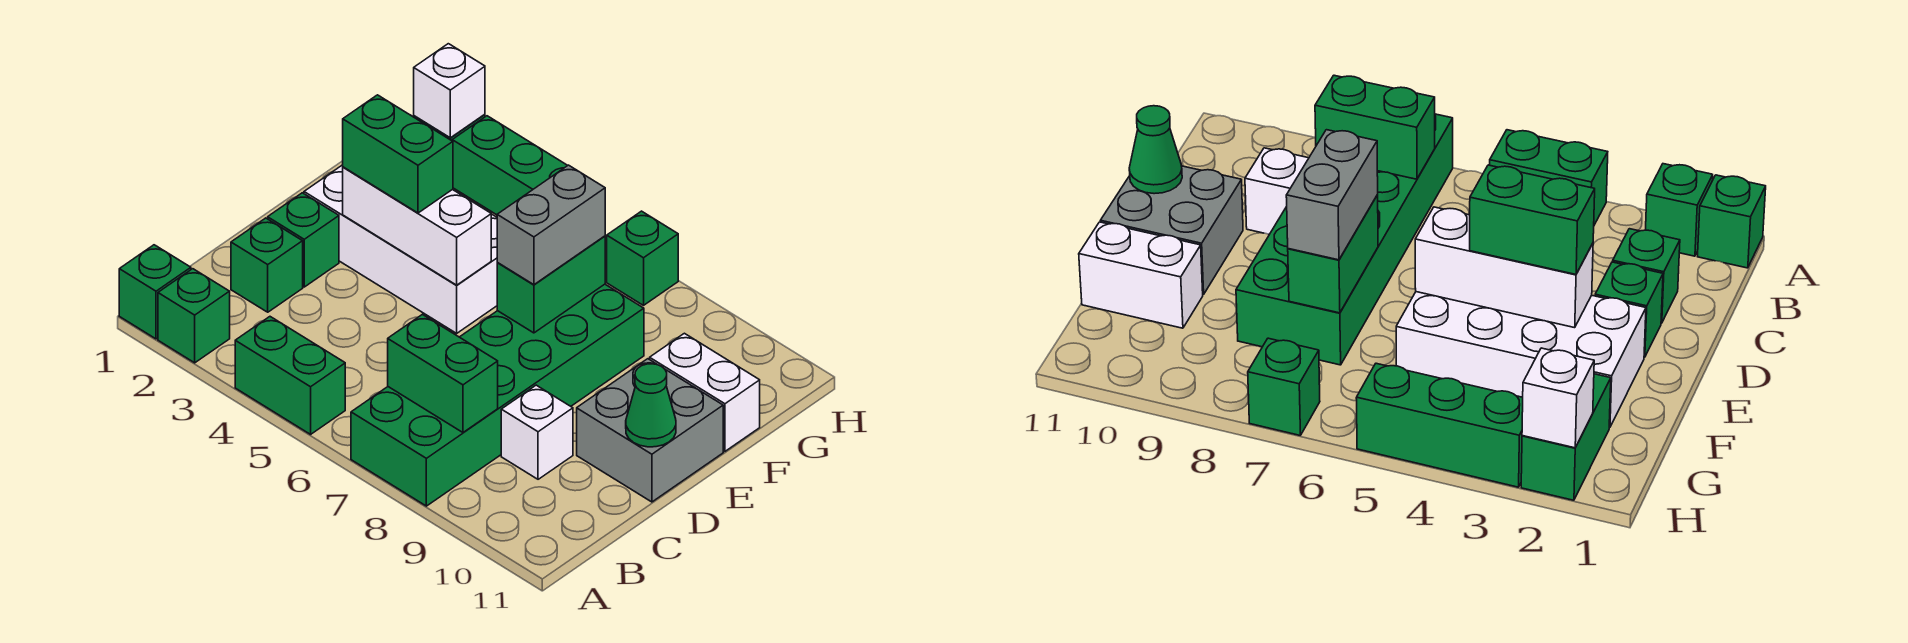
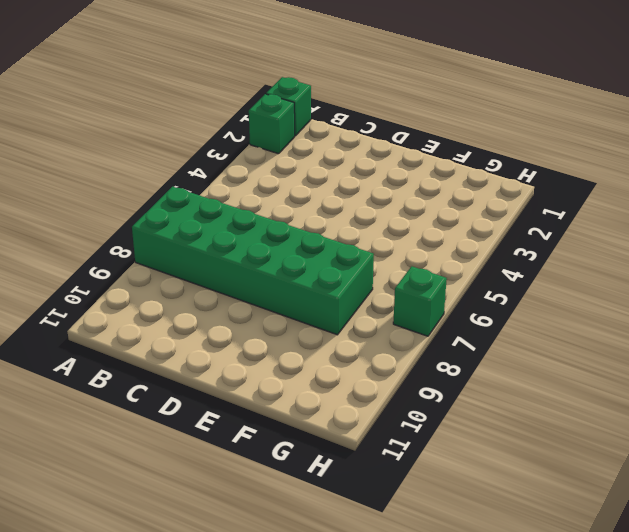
none -> green 1x2 brick [235,317,345,434]
none -> green 1x1 brick [231,218,303,312]
none -> white 1x1 brick [501,385,573,479]

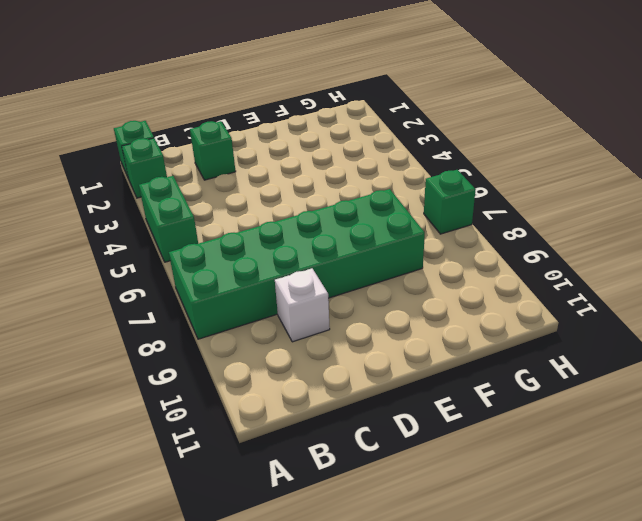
none -> green 1x1 brick [268,193,339,287]
none -> grey 2x2 brick [577,359,723,502]
none -> white 2x4 brick [304,165,497,333]

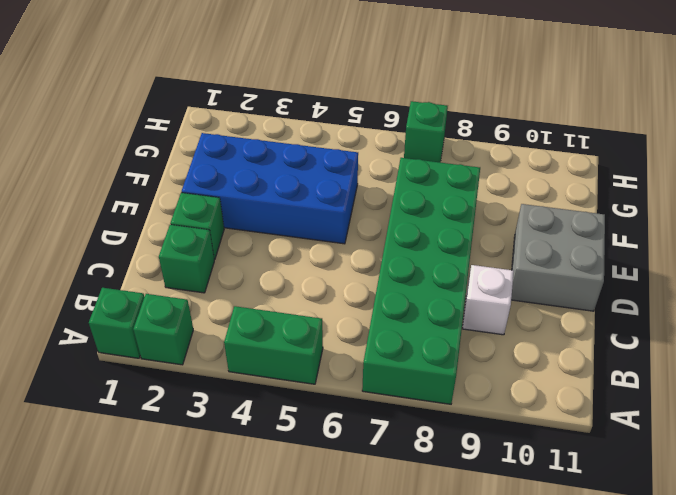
blue 2x4 brick [182,133,358,244] -> white 2x4 brick [304,165,497,333]
none -> white 1x2 brick [650,333,760,451]
none -> green 1x2 brick [1521,374,1611,500]
none -> green 1x3 brick [452,116,568,215]

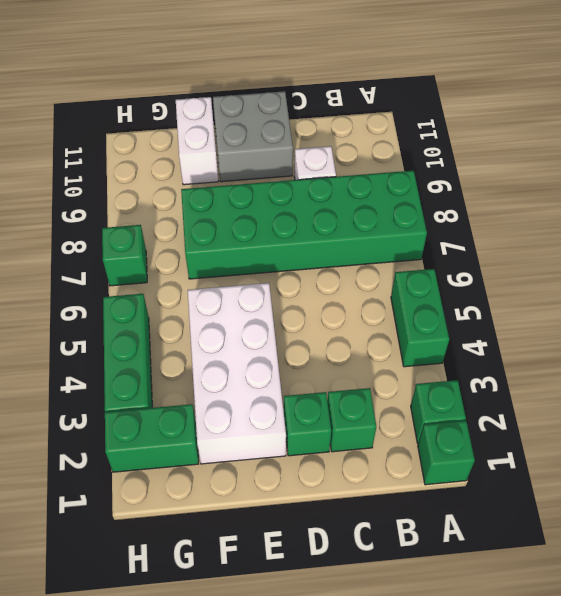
none -> green 1x2 brick [388,314,498,432]
none -> green 1x1 cone [626,364,676,447]
none -> white 1x3 brick [343,167,491,285]

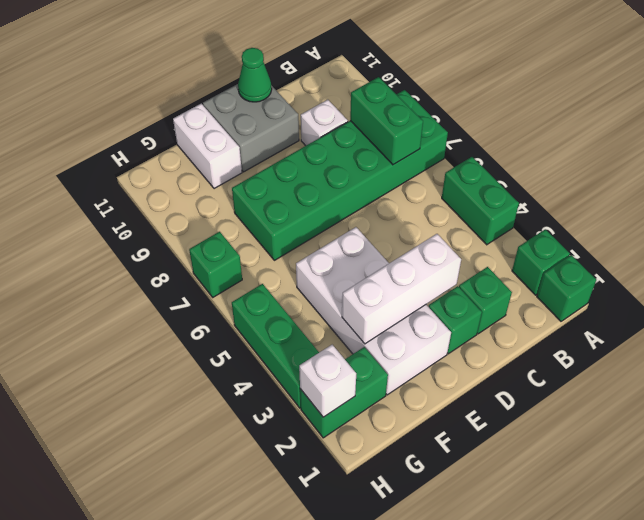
white 1x3 brick [342,234,461,344] -> white 1x3 brick turned to [343,167,491,285]
none -> green 1x2 brick [497,236,605,333]
none -> green 1x2 brick [343,95,453,213]
none -> grey 1x2 brick [497,165,605,285]

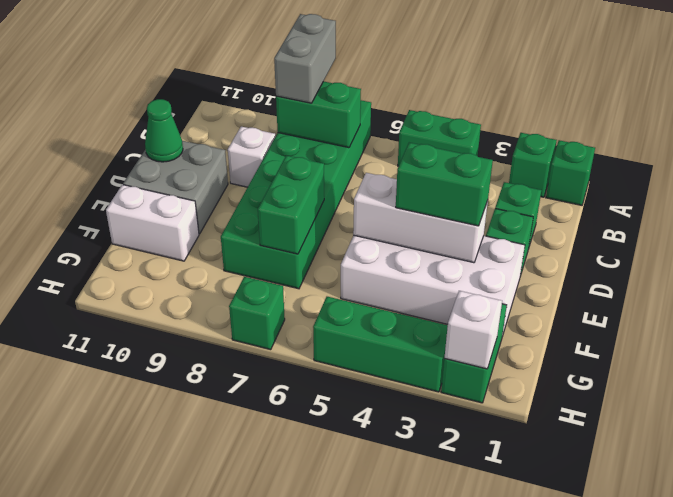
grey 1x2 brick [274,14,336,103] -> grey 1x2 brick moved to [497,165,605,285]

